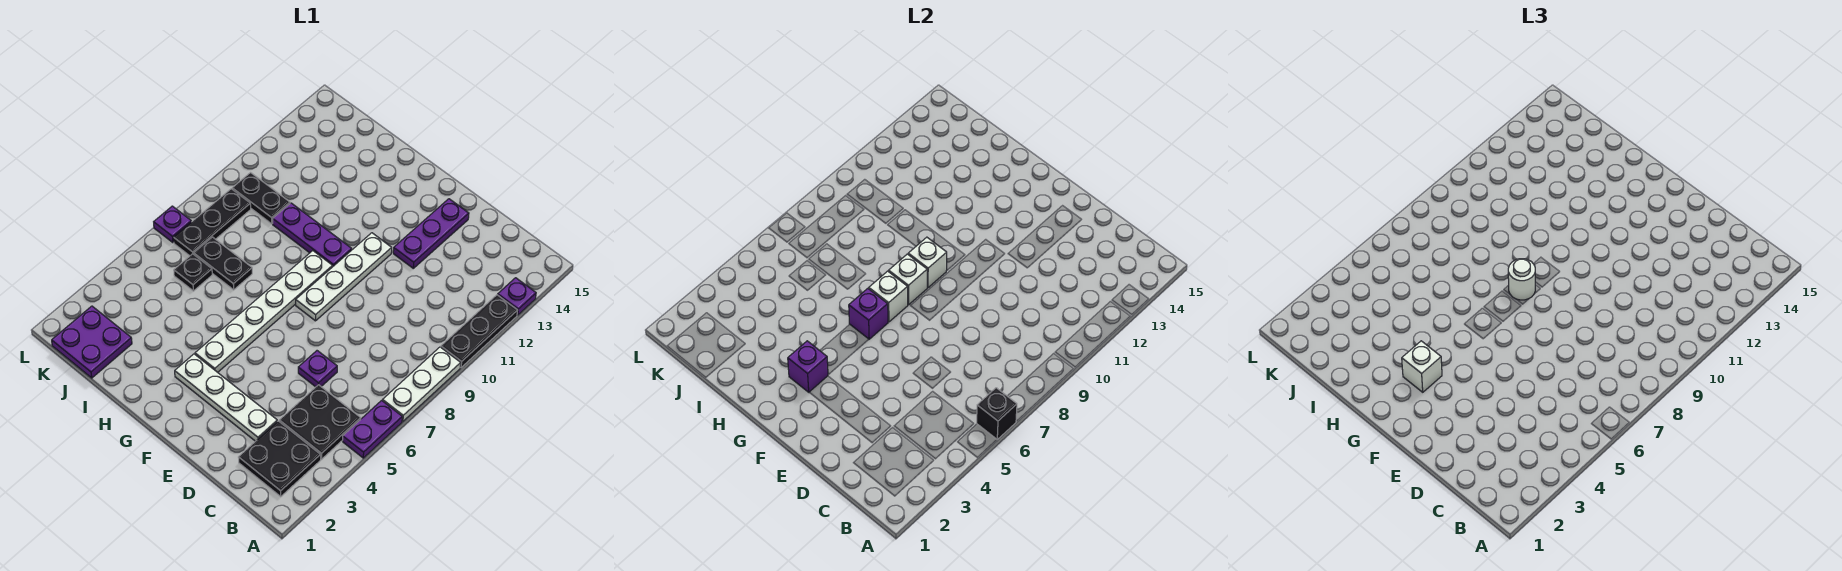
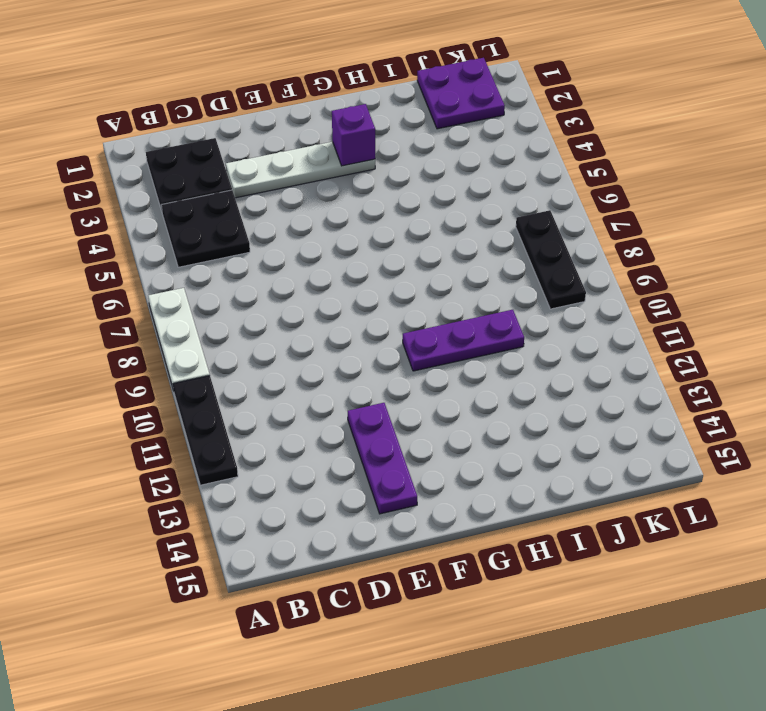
none -> purple 1x2 plate [343,400,402,458]
none -> purple 1x1 plate [498,278,536,315]
none -> purple 1x1 plate [298,351,337,387]

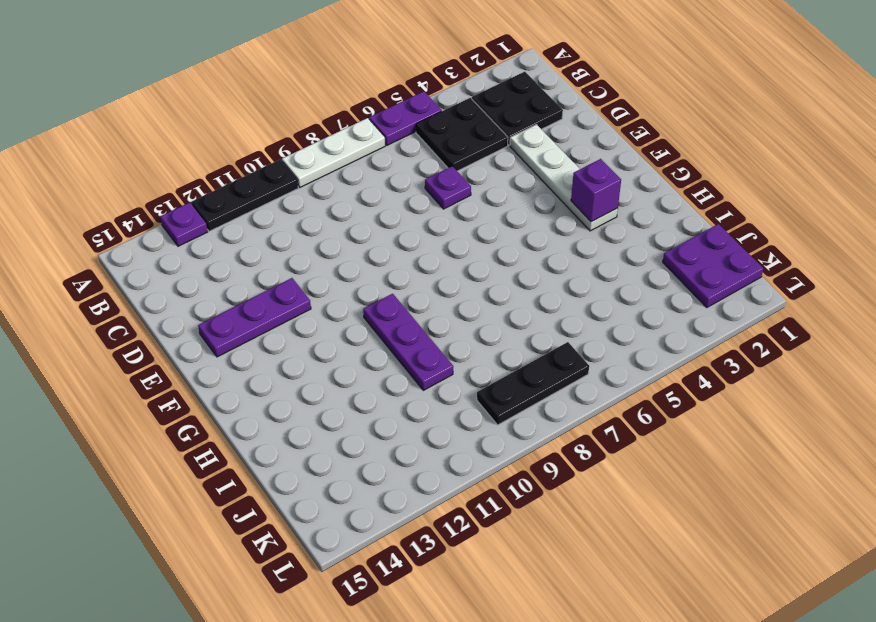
none -> white 1x4 plate [296,233,392,321]
none -> white 1x6 plate [195,251,333,372]
none -> black 1x2 plate [194,237,252,290]

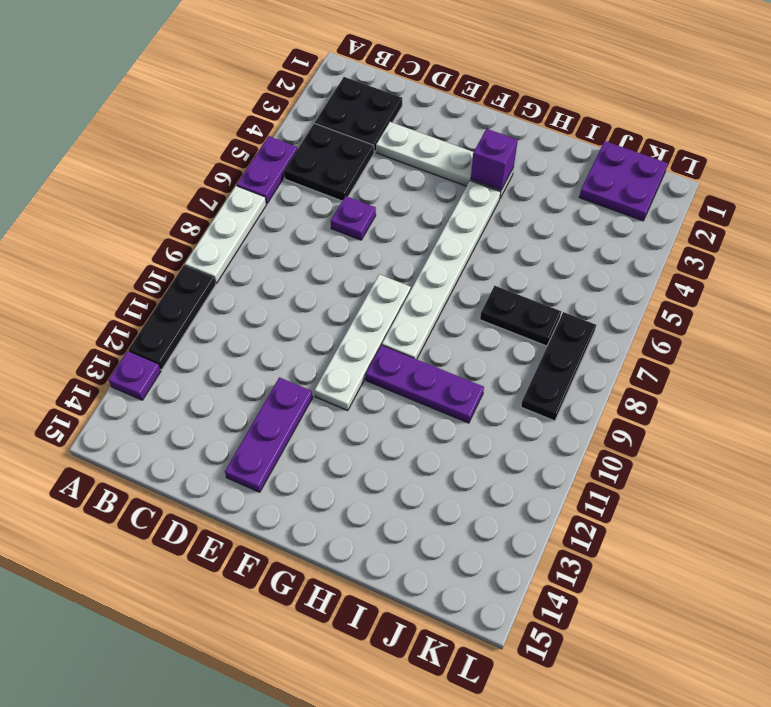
none -> black 1x1 plate [174,254,212,291]
none -> black 1x2 plate [232,173,290,224]
none -> purple 1x1 plate [154,206,191,243]

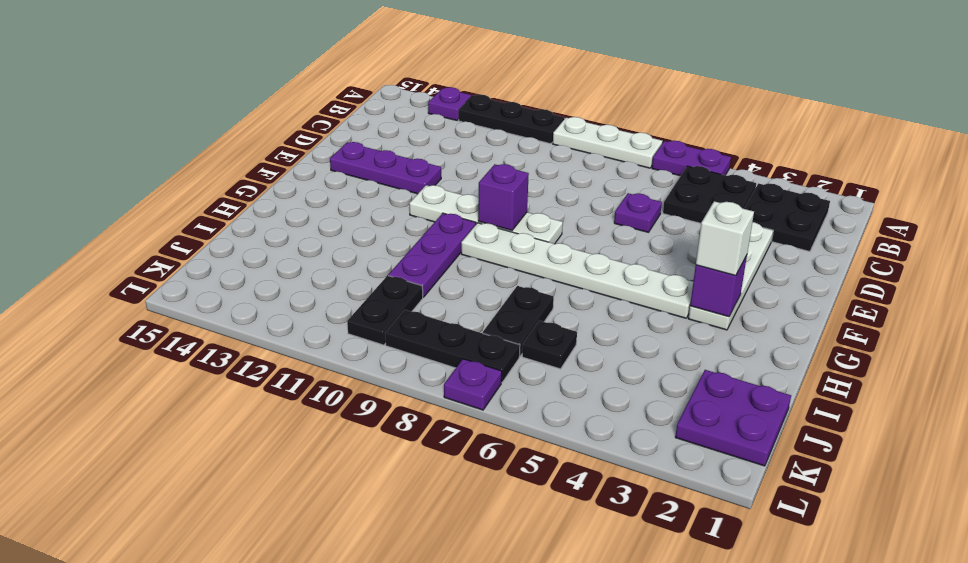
purple 1x1 brick [478,164,529,230] -> purple 1x1 brick moved to [849,288,888,339]
none -> black 1x1 brick [977,388,1017,439]
none -> white 1x1 brick [869,271,908,322]
none -> white 1x1 brick [889,254,927,305]

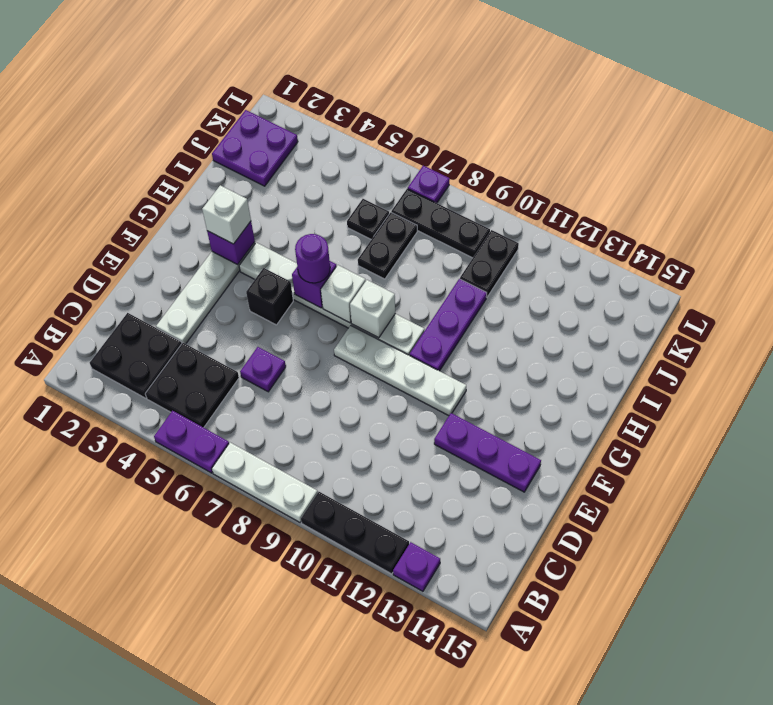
black 1x1 brick [246,268,293,325] -> black 1x1 brick moved to [977,388,1017,439]
purple 1x1 round brick [295,234,330,283] -> none
none -> white 1x1 brick [908,237,947,288]
none -> white 1x1 round brick [1508,259,1535,300]

